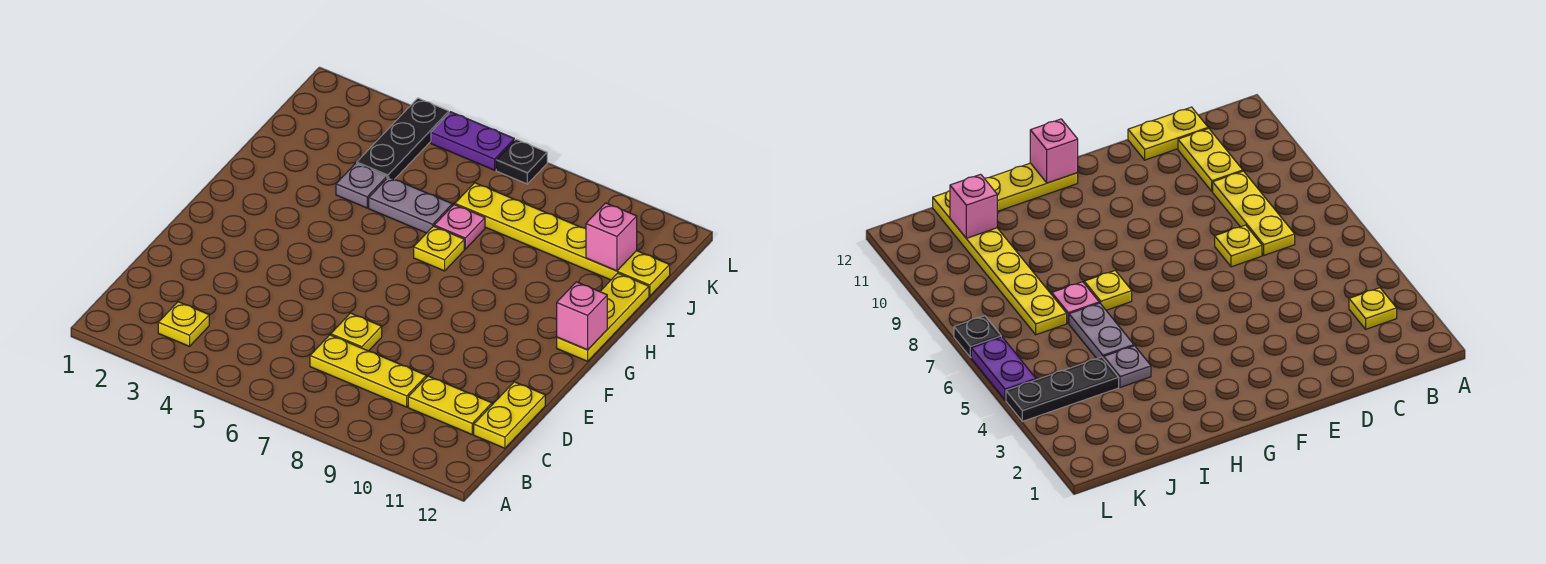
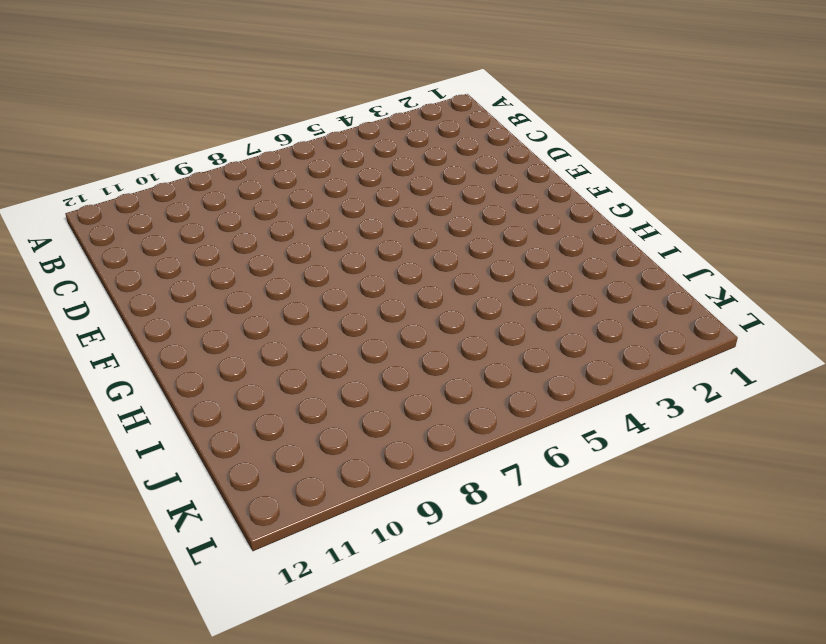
none -> yellow 1x1 plate [158,302,209,346]
none -> yellow 1x3 plate [310,335,426,407]
none -> yellow 1x2 plate [408,376,492,434]

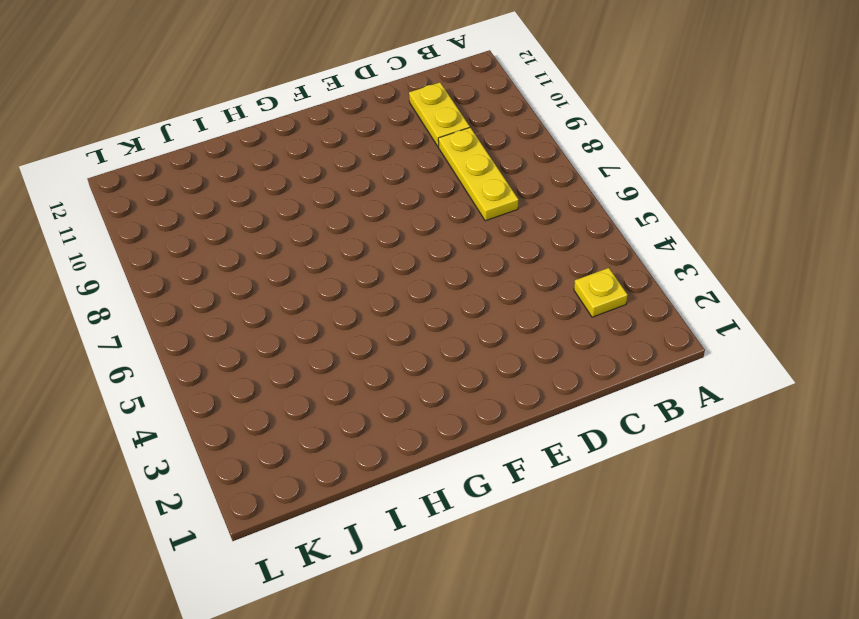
none -> yellow 1x2 plate [474,382,545,448]
none -> yellow 1x1 plate [331,313,382,351]
none -> yellow 1x3 plate [557,273,649,361]

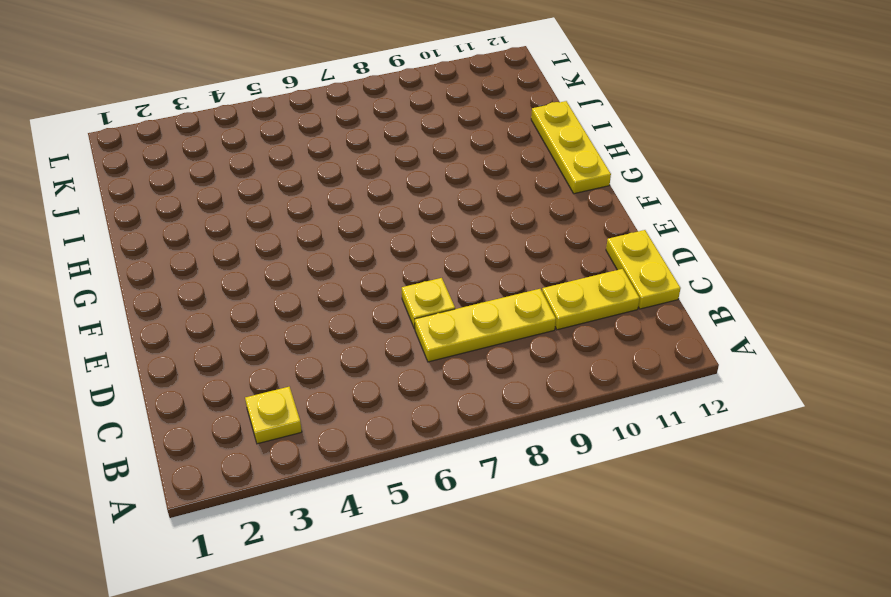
none -> yellow 1x1 plate [414,226,464,271]
none -> grey 1x1 plate [336,163,387,208]
none -> grey 1x2 plate [369,177,452,233]

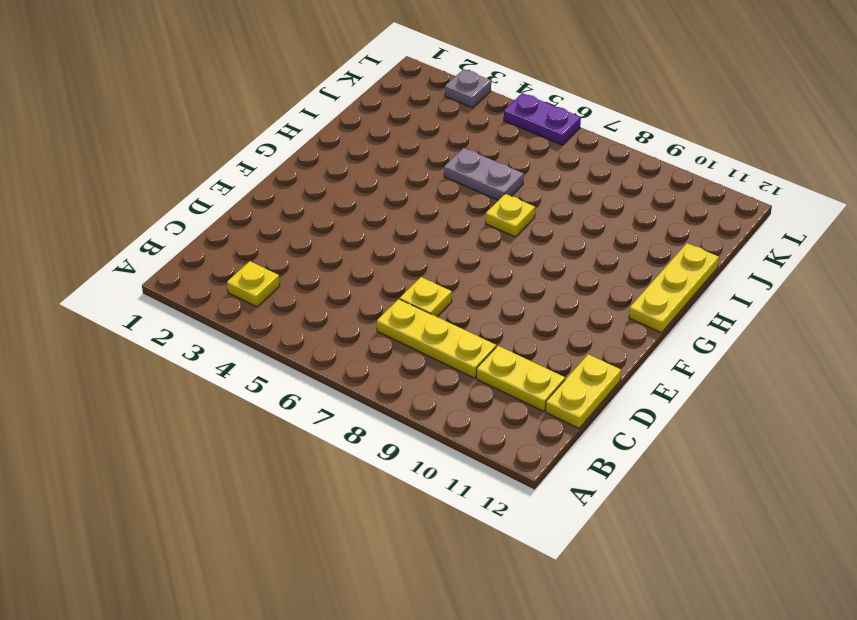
grey 1x1 plate [445,69,491,108] -> grey 1x1 plate moved to [336,163,387,208]
none -> pink 1x1 plate [434,205,485,249]
none -> black 1x3 plate [357,98,449,179]
none -> yellow 1x6 plate [455,183,670,296]

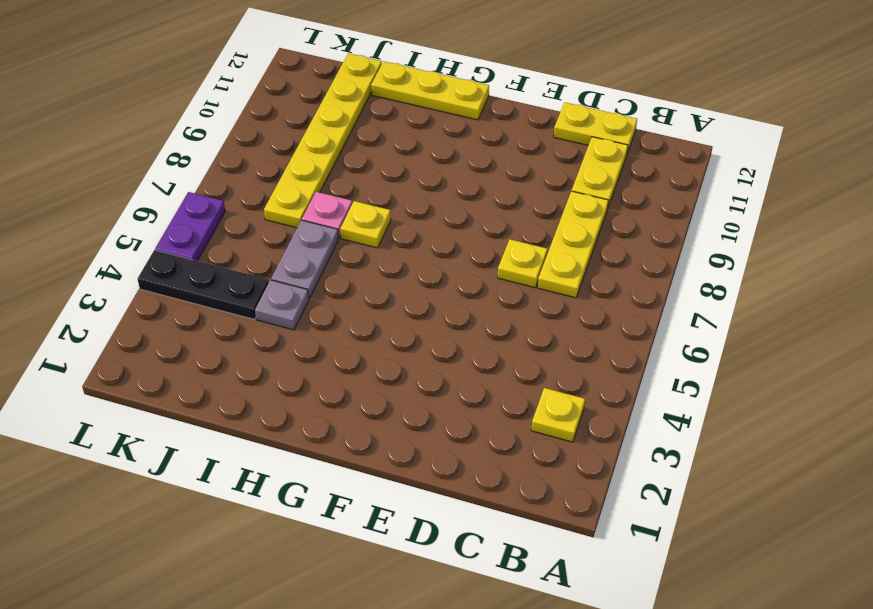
none -> black 1x1 plate [496,139,547,184]
none -> pink 1x1 brick [557,282,607,350]
none -> pink 1x1 brick [586,203,637,271]

